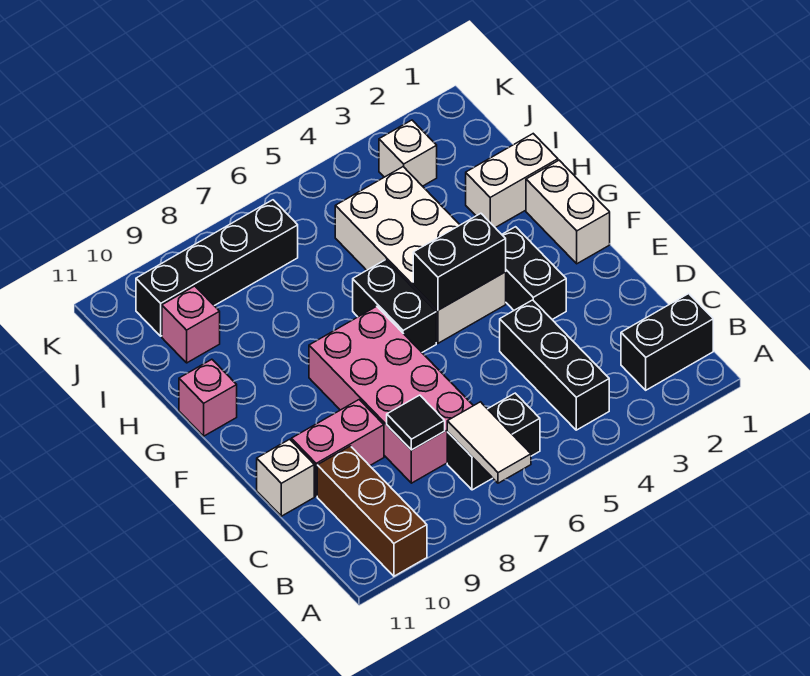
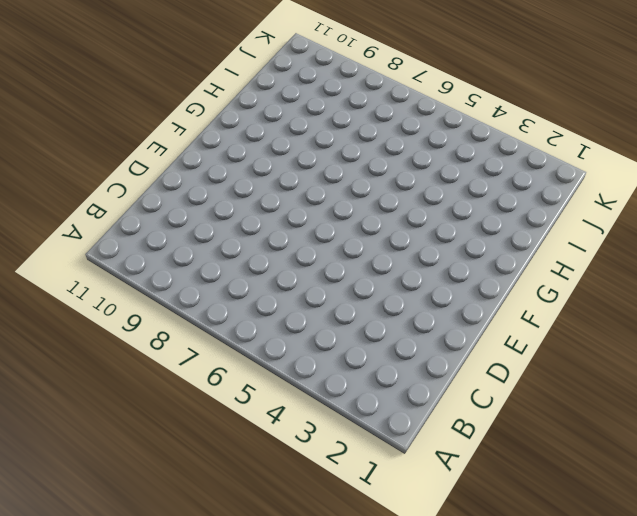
none -> brown 1x3 brick [317,446,427,576]
none -> black 1x2 brick [621,294,713,390]
none -> black 1x3 brick [500,300,609,430]

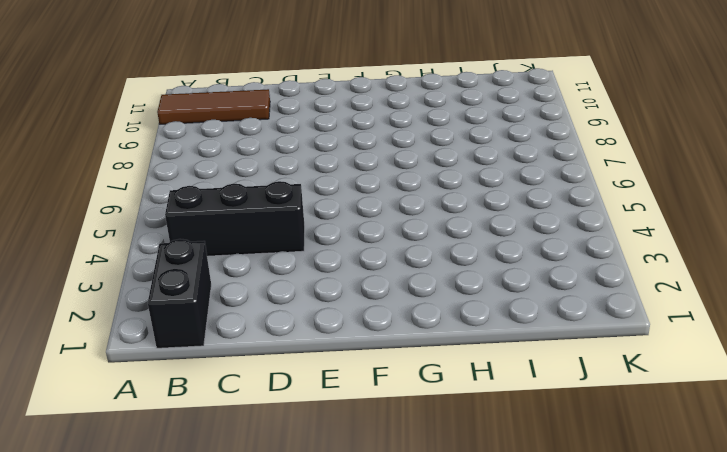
brown 1x3 tile [157,89,270,124] -> brown 1x3 brick [317,446,427,576]
none -> black 1x2 brick [447,393,540,490]
none -> pink 2x4 brick [309,306,473,483]
none -> pink 1x2 brick [291,400,384,496]

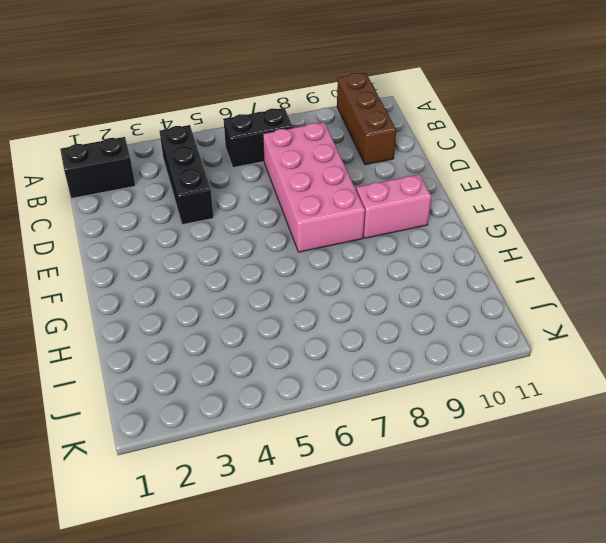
pink 1x2 brick [356,174,432,238] -> pink 1x2 brick moved to [291,400,384,496]
none -> white 1x1 brick [257,439,314,516]
none -> black 1x2 brick [502,227,566,319]
none -> white 1x2 brick [526,160,610,264]

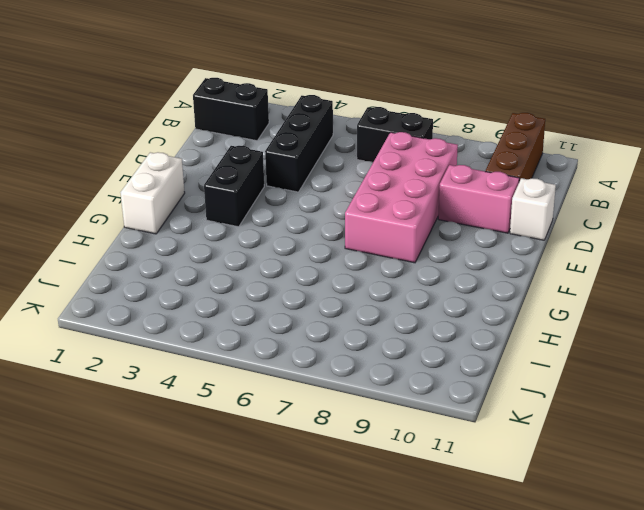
none -> white 2x4 brick [335,167,506,343]
none -> black 1x2 brick [353,260,436,352]
none -> pink 1x1 brick [179,359,237,436]

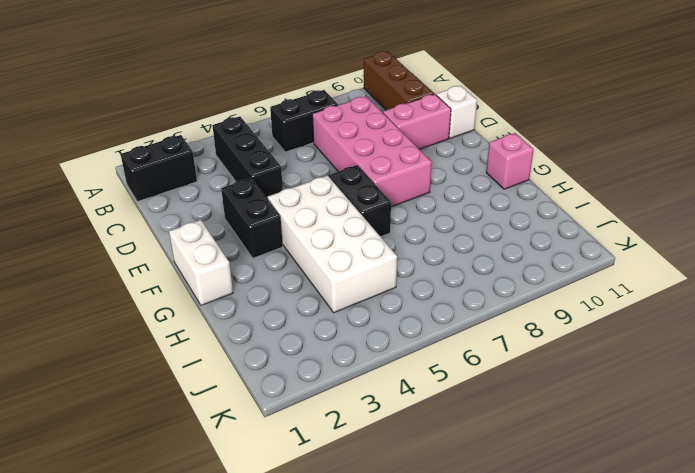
none -> white 1x2 brick [466,134,558,228]
none -> pink 1x1 brick [162,286,220,363]
none -> white 1x1 brick [379,120,437,186]

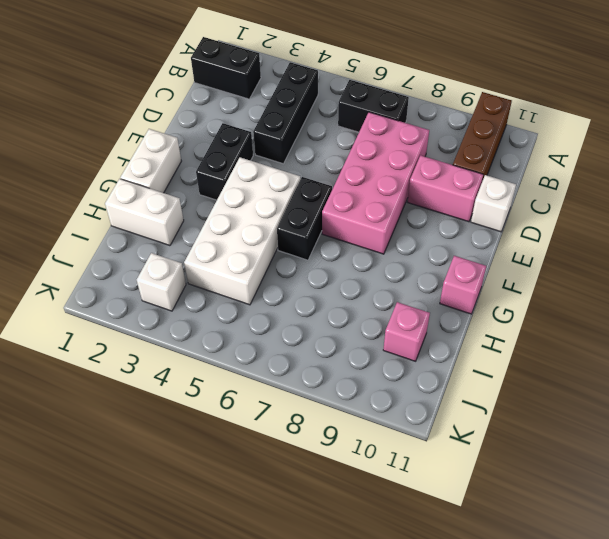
none -> black 1x4 brick [136,200,298,336]
none -> white 1x2 tile [447,402,531,483]
none -> black 1x1 tile [387,395,445,450]

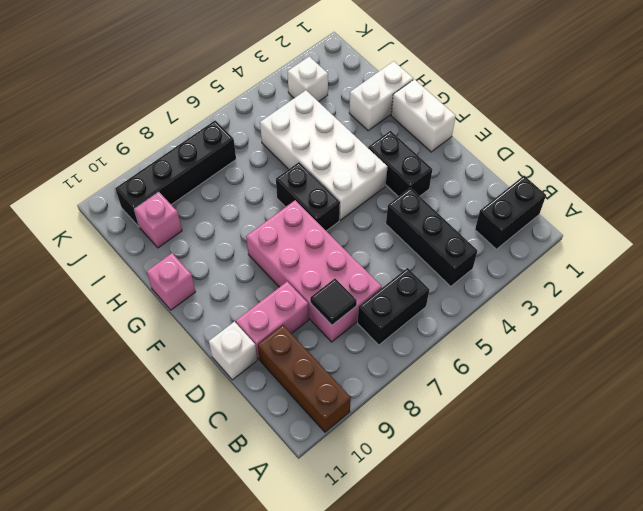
none -> white 1x2 tile [447,402,531,483]
none -> black 1x2 brick [413,213,506,310]

